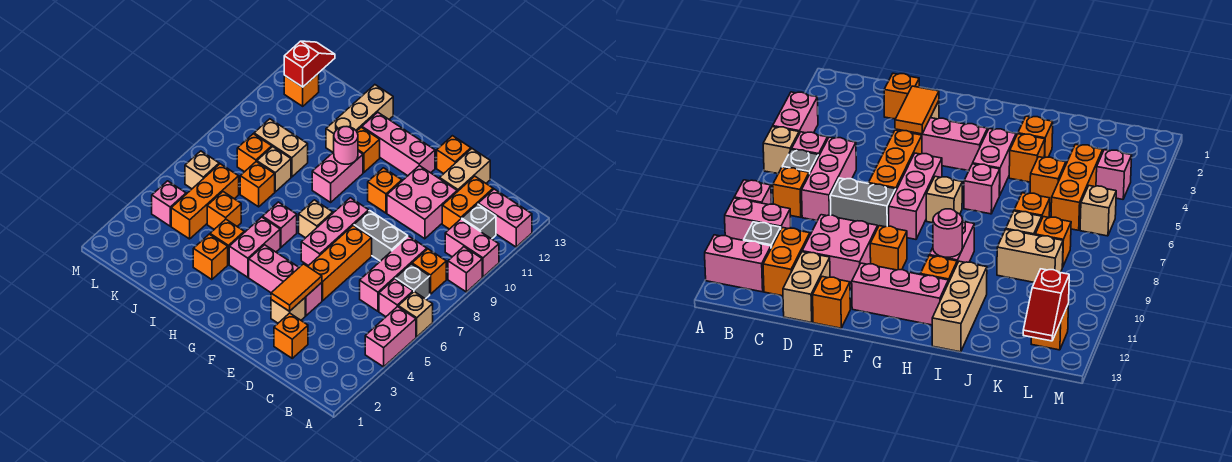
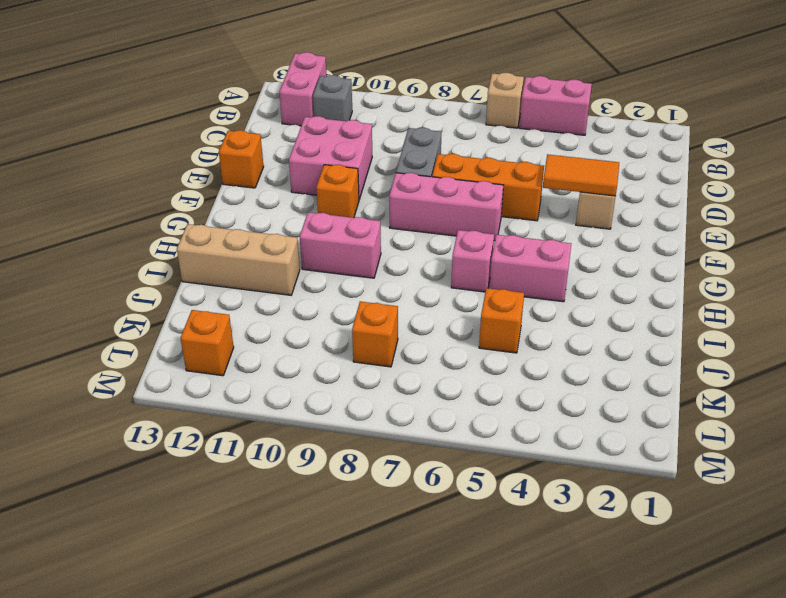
none -> pink 1x1 brick [448,247,482,292]
none -> pink 1x2 brick [445,219,499,277]
none -> pink 1x1 brick [379,279,413,317]
none -> grey 1x1 brick [395,264,430,299]

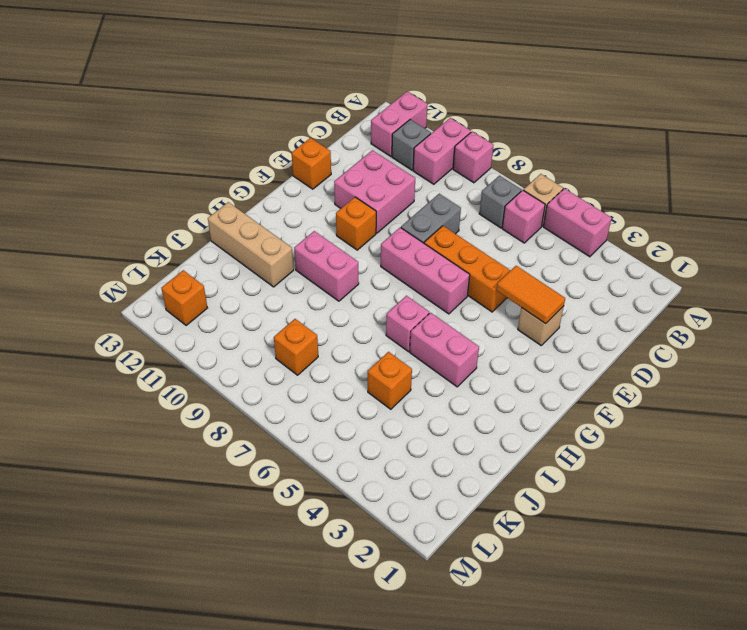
none -> orange 1x1 brick [412,249,446,294]
none -> pink 1x3 brick [360,236,427,311]
none -> orange 1x2 brick [442,176,493,229]
none -> orange 1x1 brick [274,313,308,358]

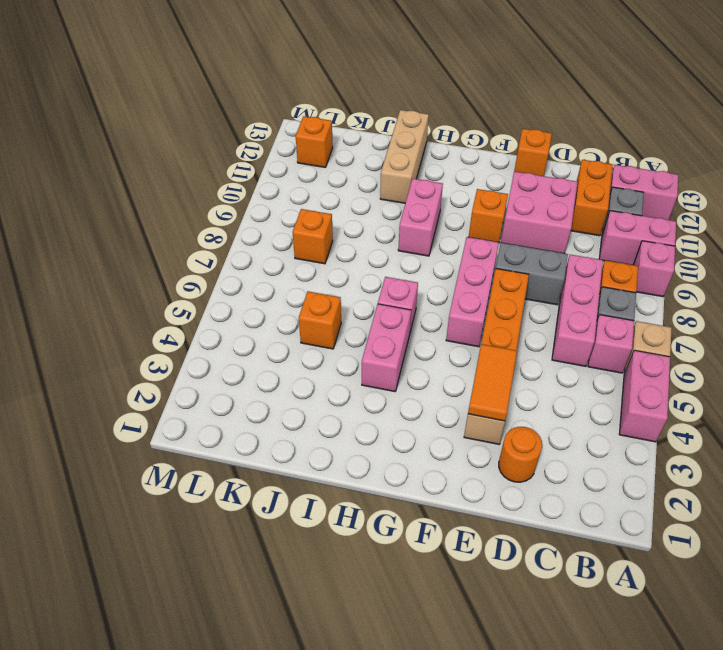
orange 1x1 round brick [499,427,542,482] -> orange 1x1 brick [274,313,308,358]
none -> tan 1x2 brick [440,149,490,192]
none -> pink 1x3 brick [249,245,322,316]
none -> pink 1x3 brick [362,112,435,176]
none -> tan 1x1 brick [299,200,333,238]

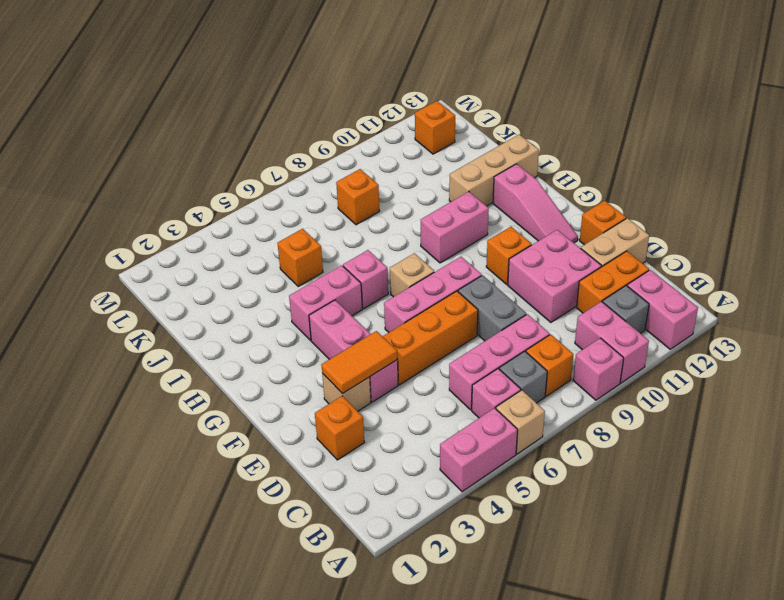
pink 1x3 slope [493,164,578,243] -> pink 1x3 brick [362,112,435,176]
none -> orange 1x1 brick [357,127,380,173]
none -> orange 1x1 brick [193,234,228,280]
none -> orange 1x1 brick [210,219,244,264]
none -> orange 1x1 brick [240,162,275,207]

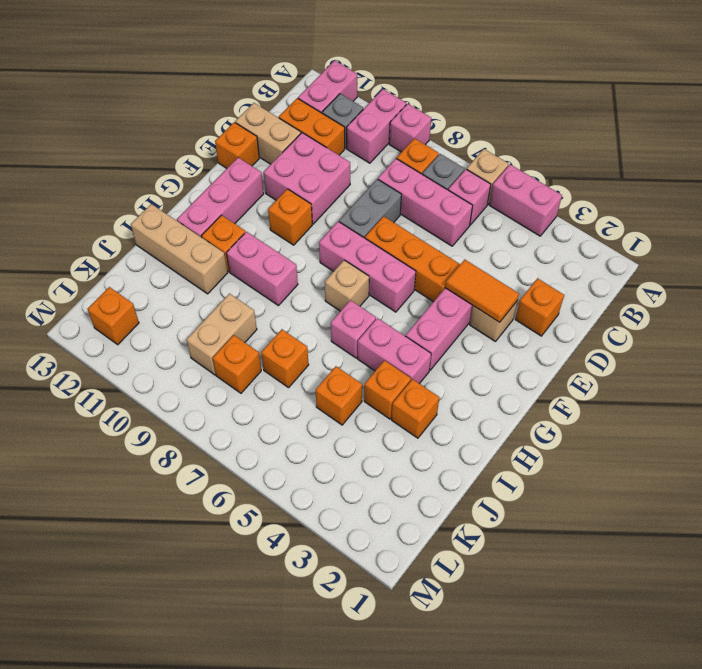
none -> tan 1x1 brick [257,147,291,192]
none -> orange 1x3 brick [171,164,239,239]
none -> pink 1x1 brick [152,181,186,226]
none -> tan 1x1 brick [185,151,219,189]

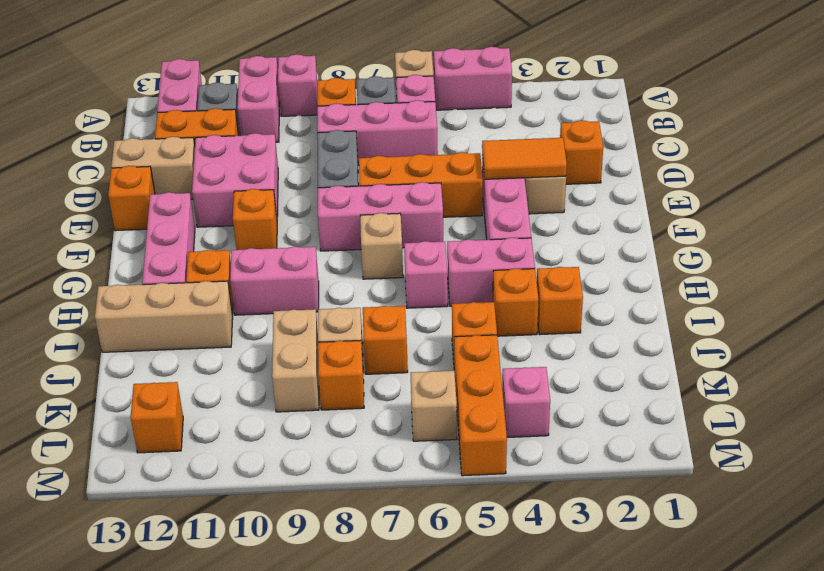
orange 1x3 brick [454,335,507,476] -> orange 1x3 brick turned to [171,164,239,239]
none -> pink 1x1 round brick [334,127,358,164]
none -> red 1x2 slope [284,41,335,87]

